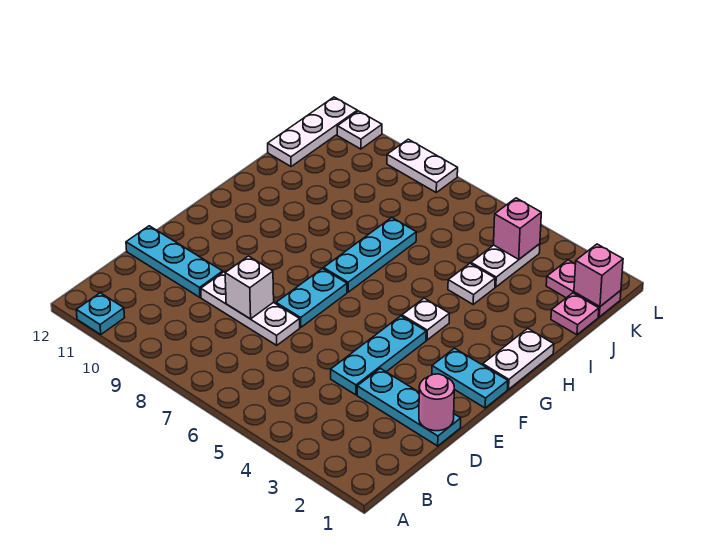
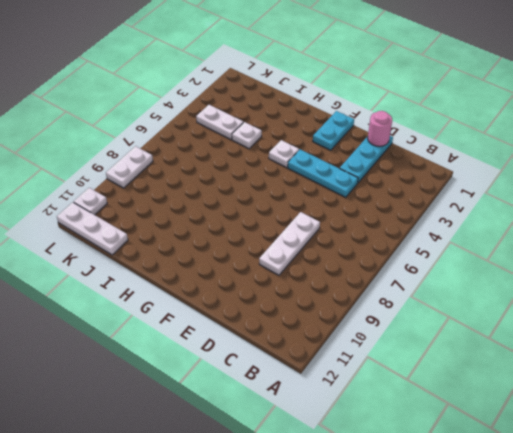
none -> cyan 1x1 plate [76,293,125,334]
none -> cyan 1x3 plate [126,226,223,297]
none -> cyan 1x2 plate [276,269,347,327]

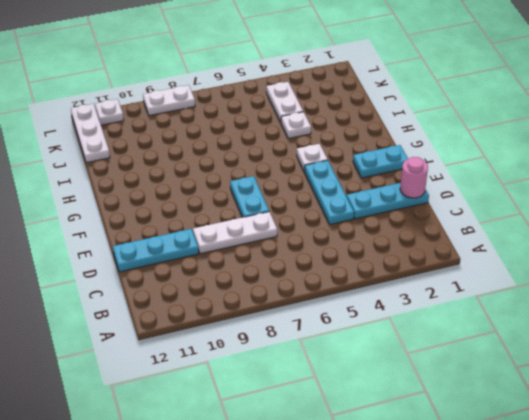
none -> cyan 1x1 plate [76,293,125,334]
none -> white 1x2 plate [483,329,554,389]
none -> cyan 1x3 plate [324,217,416,292]

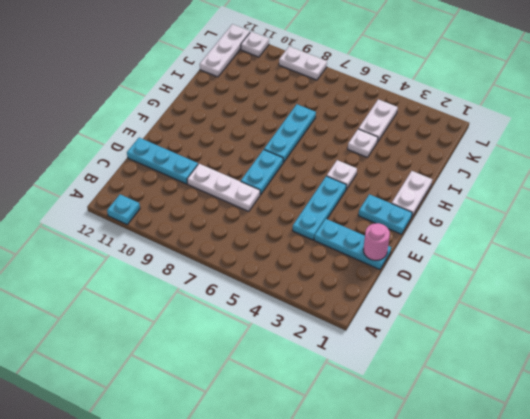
none -> pink 1x1 plate [551,293,599,335]
none -> pink 1x2 plate [546,260,621,317]
none -> white 1x1 brick [225,256,274,319]

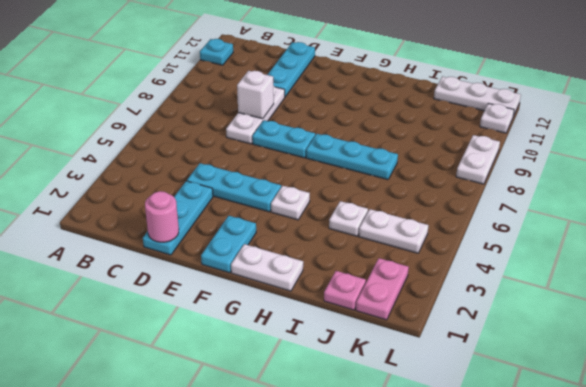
none -> pink 1x1 brick [574,244,623,307]
none -> pink 1x1 brick [494,198,541,259]

